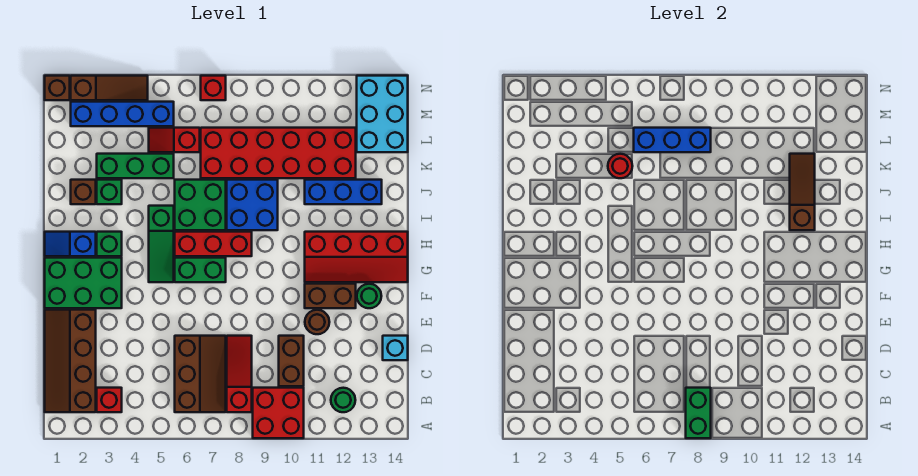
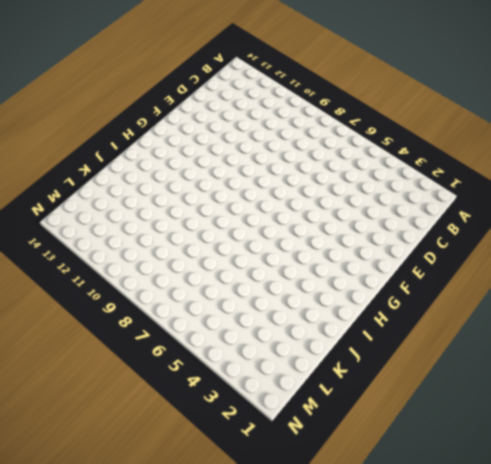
none -> red 2x2 brick [253,388,304,438]
none -> brown 2x4 slope [45,310,96,412]
none -> red 1x1 brick [97,388,122,412]
none -> brown 2x3 slope [175,336,226,412]

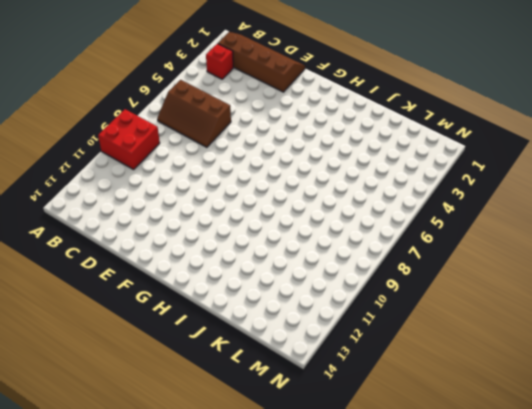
none -> red 1x3 slope [227,336,252,412]
none -> green 1x1 round brick [331,388,355,412]
none -> brown 1x2 brick [279,336,304,386]
none -> cyan 1x1 brick [383,336,408,360]

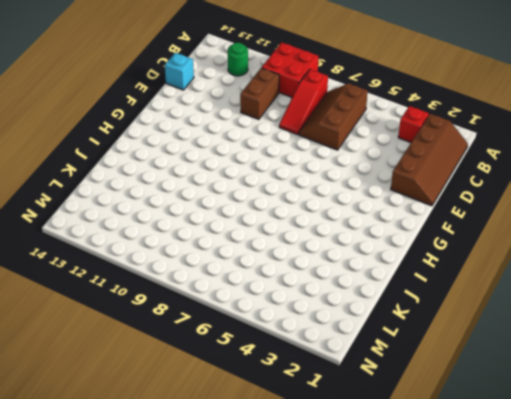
none -> brown 1x1 round brick [305,310,329,334]
none -> green 2x3 brick [45,258,122,308]
none -> brown 1x2 brick [305,284,356,308]
none -> green 1x1 round brick [357,284,381,308]

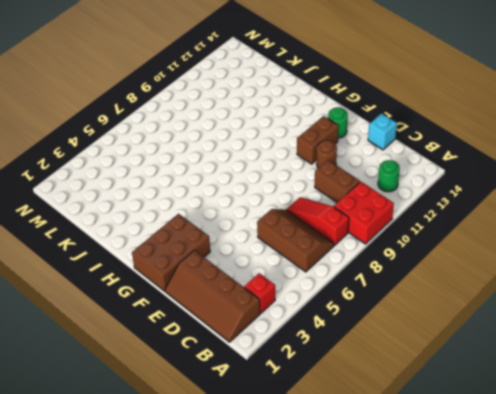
brown 2x3 brick [132,214,210,291] -> green 2x3 brick [45,258,122,308]
none -> green 1x3 slope [149,206,174,282]
none -> green 1x2 brick [175,258,226,282]
none -> red 2x4 slope [305,232,408,282]
none -> blue 1x2 slope [45,232,96,256]

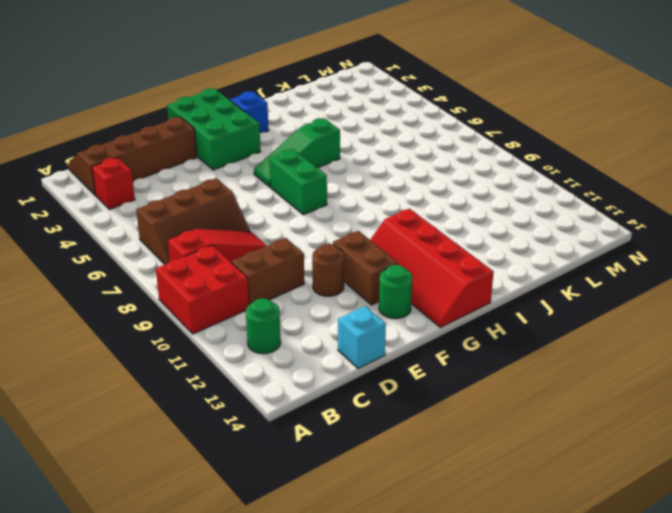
none -> green 1x1 brick [97,232,122,256]
none -> red 1x3 brick [175,232,252,256]
none -> green 2x2 brick [175,180,226,230]
none -> blue 2x2 brick [227,180,278,230]

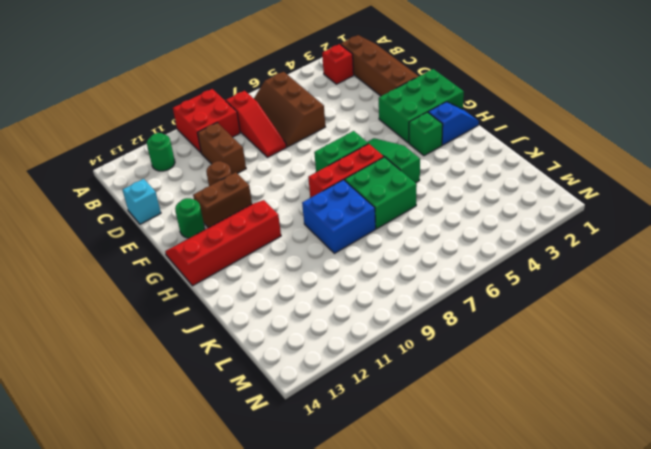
none -> brown 1x1 brick [71,180,96,204]
none -> green 1x1 brick [97,180,122,204]
none -> blue 1x3 brick [305,180,382,204]
none -> green 1x3 brick [97,154,174,178]

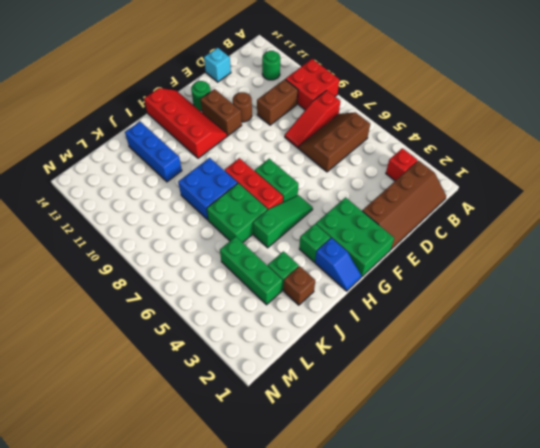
none -> red 2x6 brick [201,128,356,178]
none -> red 1x2 slope [149,128,200,152]
none -> cyan 2x3 brick [357,76,408,152]
none -> blue 1x4 brick [71,102,174,126]

